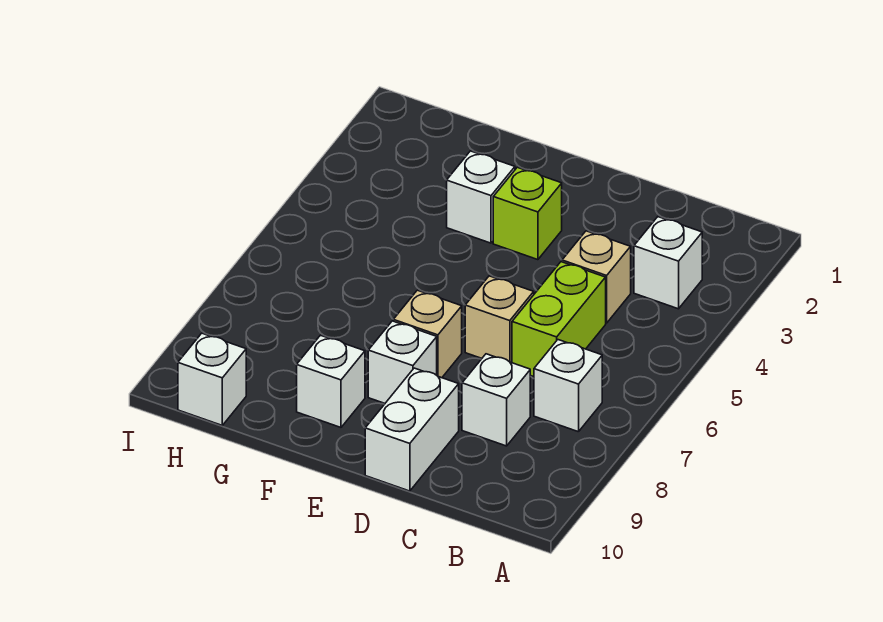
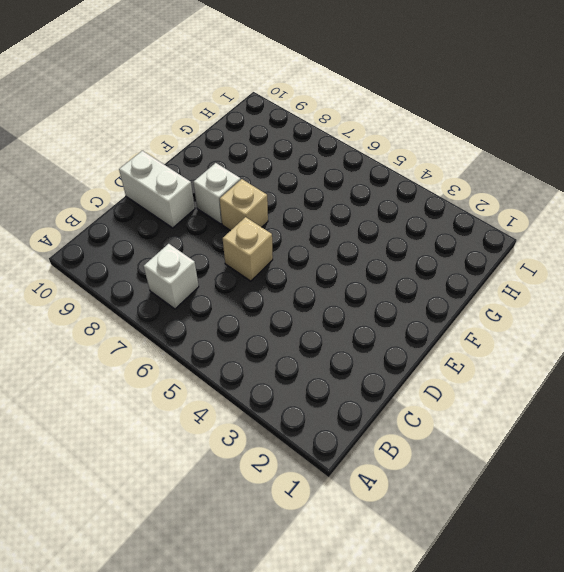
none -> white 1x1 brick [634,217,702,309]
none -> tan 1x1 brick [562,231,631,323]
none -> lime 1x2 brick [512,262,606,377]

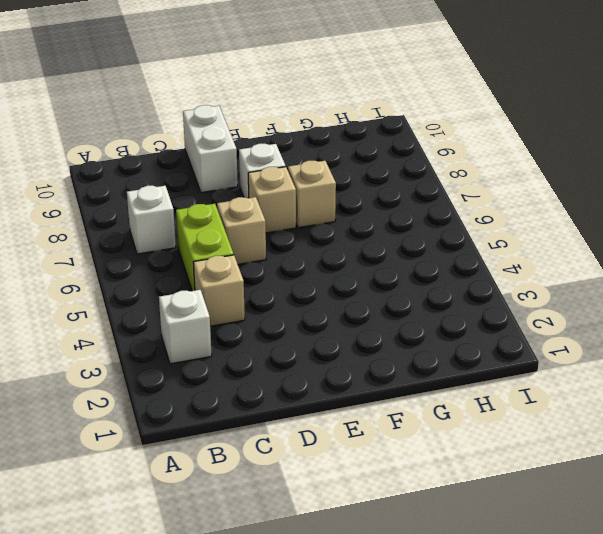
tan 1x1 brick [288,161,336,228] -> none
none -> white 1x1 brick [462,354,530,446]
none -> lime 1x1 brick [493,167,562,260]
none -> white 1x1 brick [447,151,515,243]

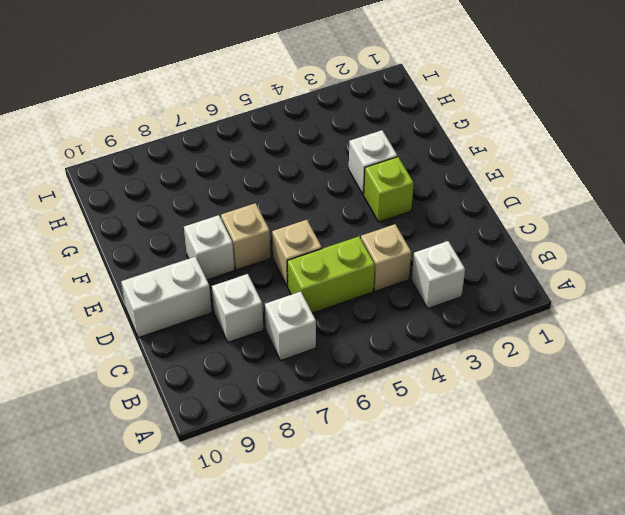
none -> white 1x1 brick [297,335,365,427]
none -> white 1x1 brick [178,333,246,425]

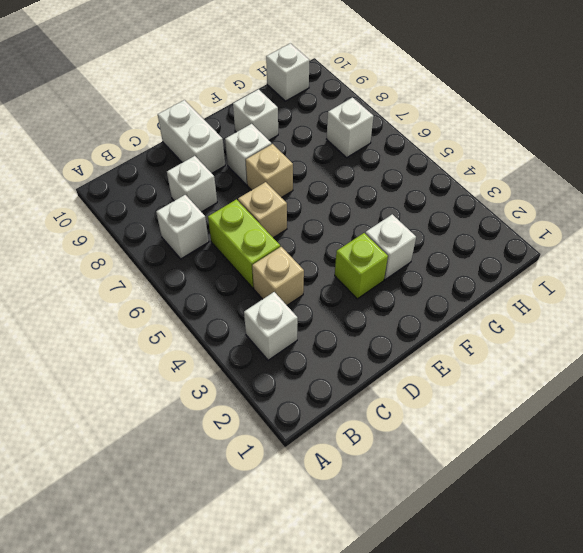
white 1x1 brick [327,98,374,158] -> none

